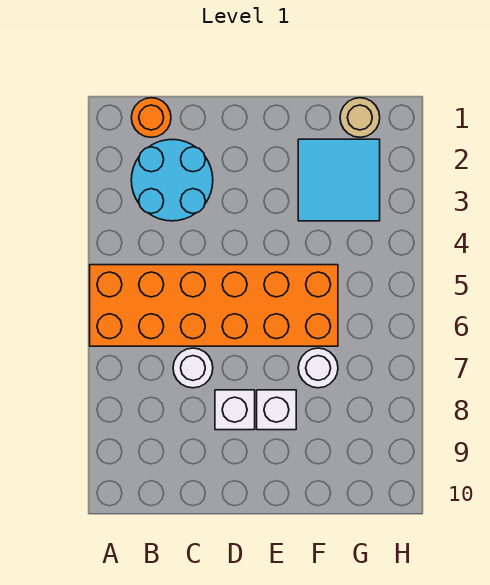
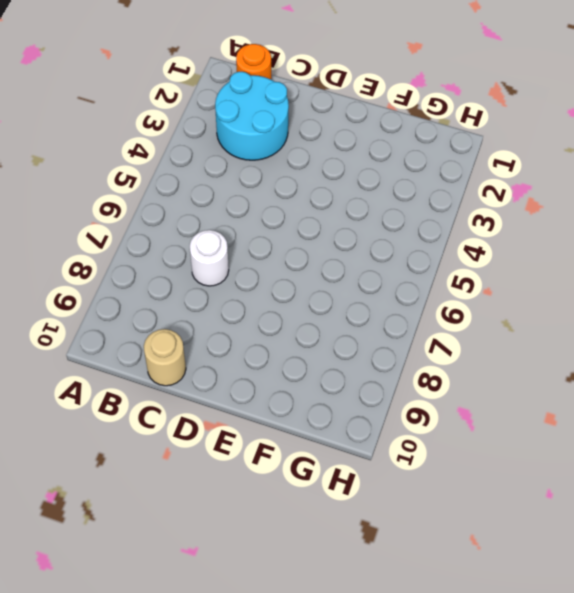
tan 1x1 round brick [144,329,186,386] -> tan 1x1 round brick moved to [340,98,380,137]
none -> orange 2x6 brick [90,265,338,346]
none -> white 1x1 brick [215,390,255,430]

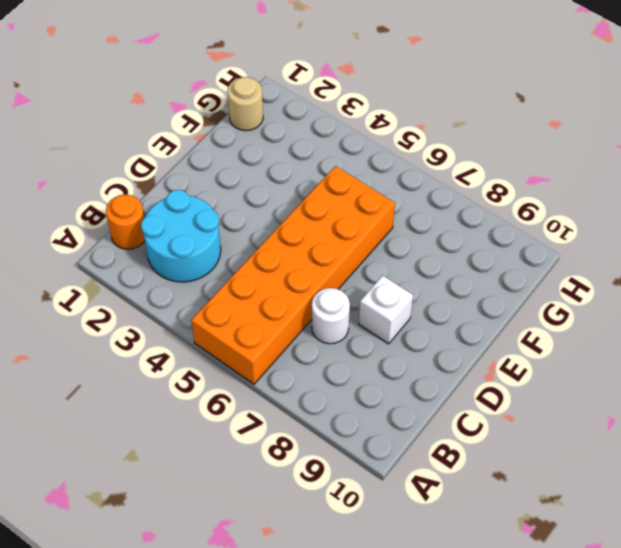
none -> white 1x1 brick [257,390,296,430]
none -> cyan 2x2 tile [298,139,380,221]

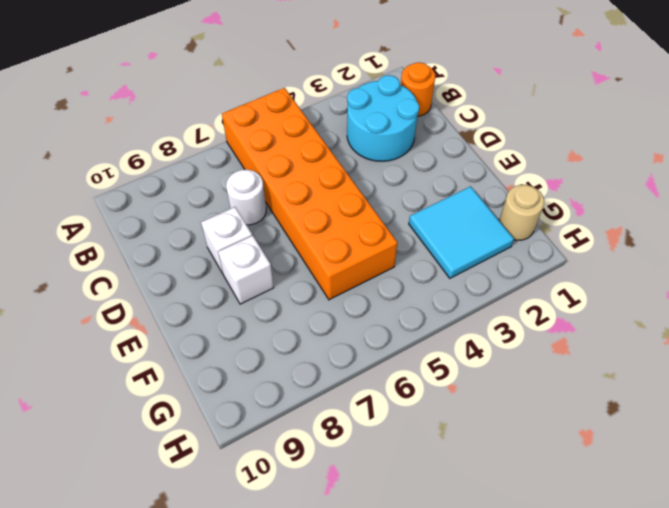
none -> white 1x1 round brick [298,348,338,388]

